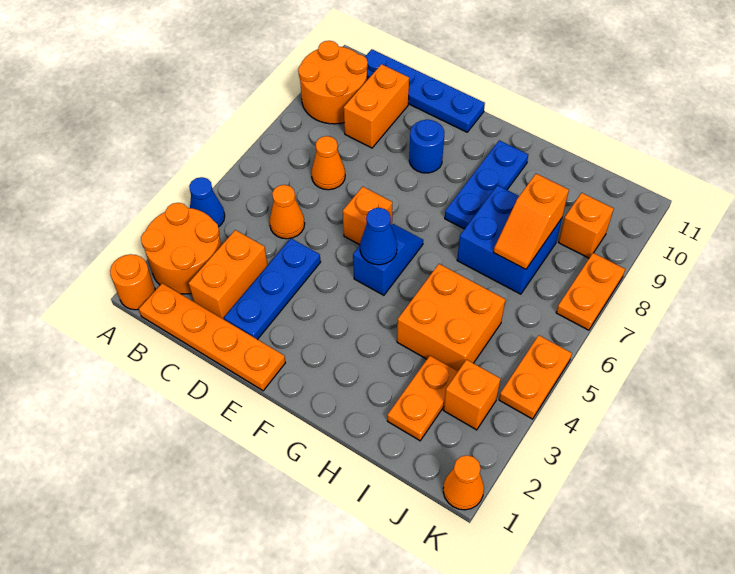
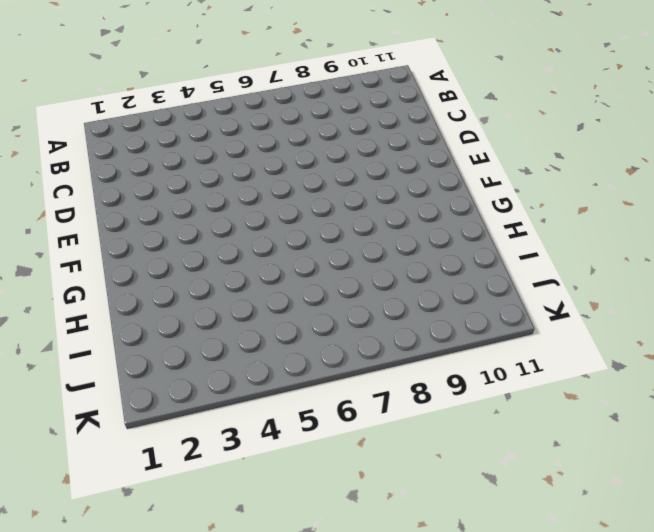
none -> orange 1x1 round brick [110,254,155,310]
none -> orange 2x2 round brick [141,203,221,294]
none -> blue 1x1 cone [189,177,225,227]

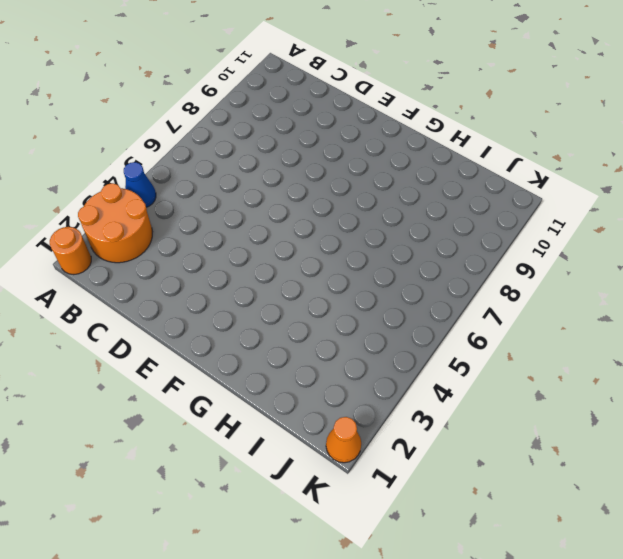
none -> orange 2x2 round brick [298,41,368,124]
none -> orange 1x4 plate [139,283,285,391]
none -> blue 1x4 plate [365,49,485,132]

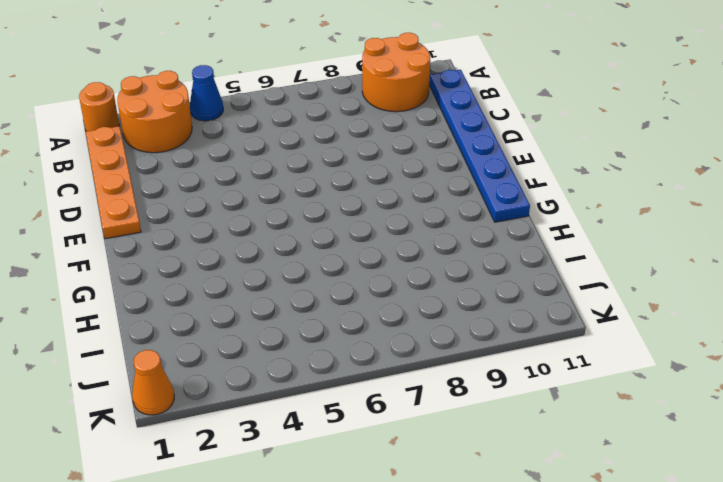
blue 1x6 plate [429,70,530,222] -> blue 1x4 plate [365,49,485,132]
none -> orange 1x2 brick [189,230,268,319]
none -> orange 1x1 cone [270,185,305,239]
none -> orange 1x1 cone [311,136,345,190]

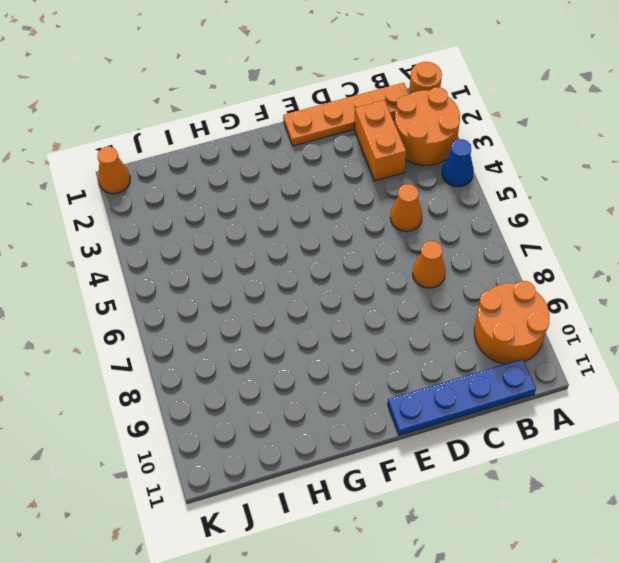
none -> orange 1x2 brick [344,64,409,148]
none -> blue 1x3 plate [224,239,321,340]
none -> orange 1x1 brick [343,187,392,245]

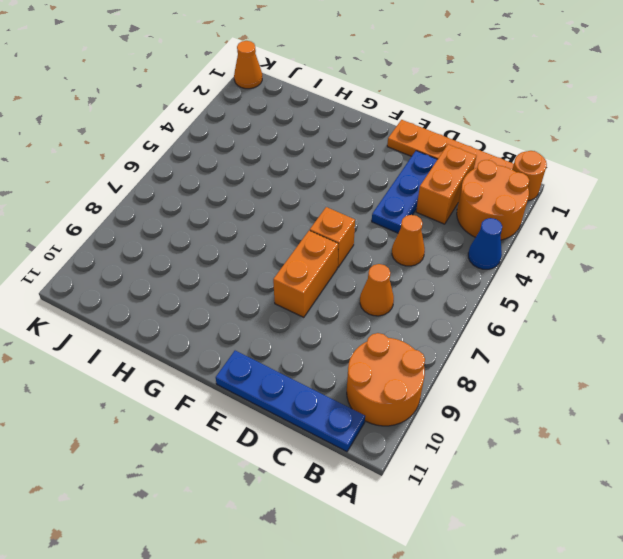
orange 1x2 brick [273,231,338,317] -> orange 1x2 brick moved to [344,64,409,148]
none -> blue 1x1 round brick [409,120,445,173]
none -> blue 1x2 slope [353,224,423,295]
none -> blue 1x3 plate [445,140,528,229]

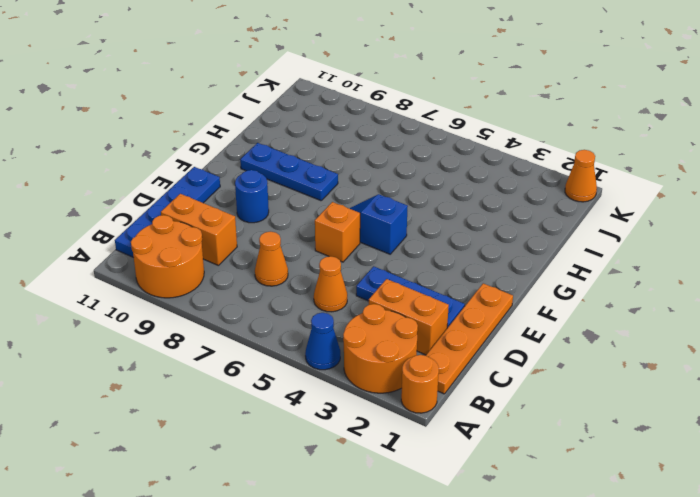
none -> orange 2x2 brick [397,264,505,371]
none -> blue 2x2 brick [457,185,562,294]
none -> orange 1x2 plate [387,356,458,441]

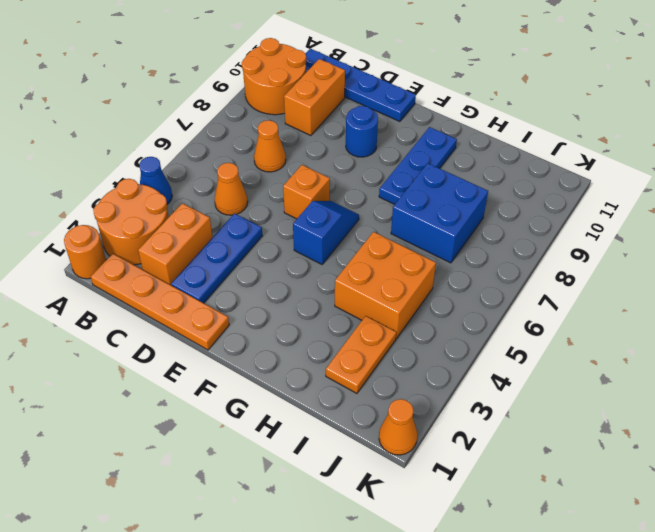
none -> orange 1x1 brick [443,360,501,430]
none -> orange 1x1 brick [558,193,614,258]
none -> orange 1x2 plate [499,335,572,419]

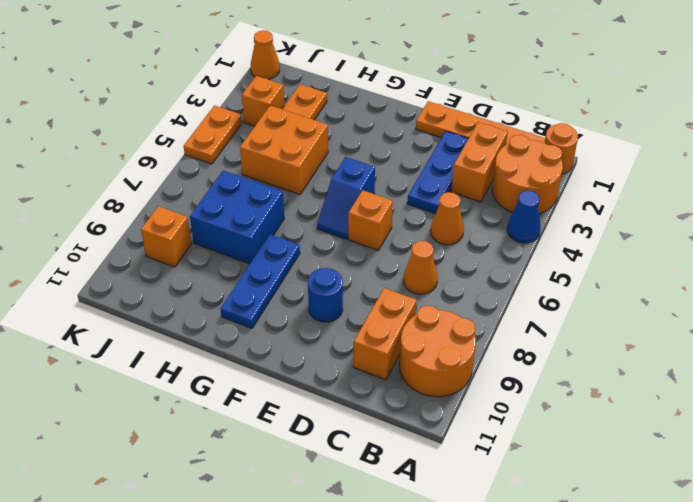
none -> blue 1x4 plate [365,49,485,132]
none -> orange 1x2 plate [556,253,625,330]
none -> blue 1x1 cone [360,208,397,265]

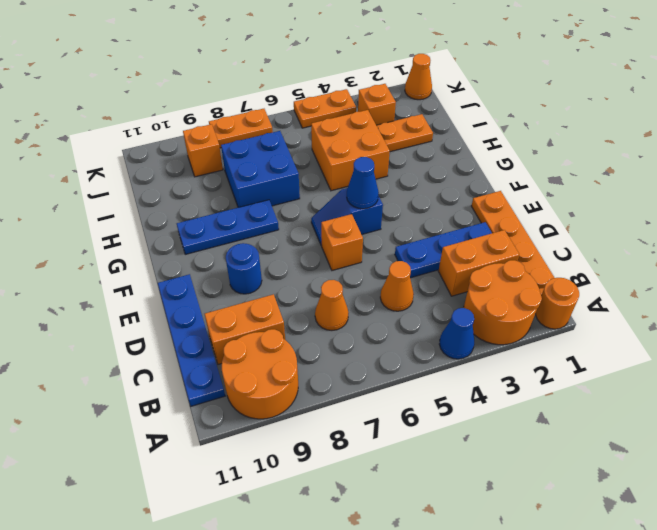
none -> orange 1x2 slope [494,174,569,269]

